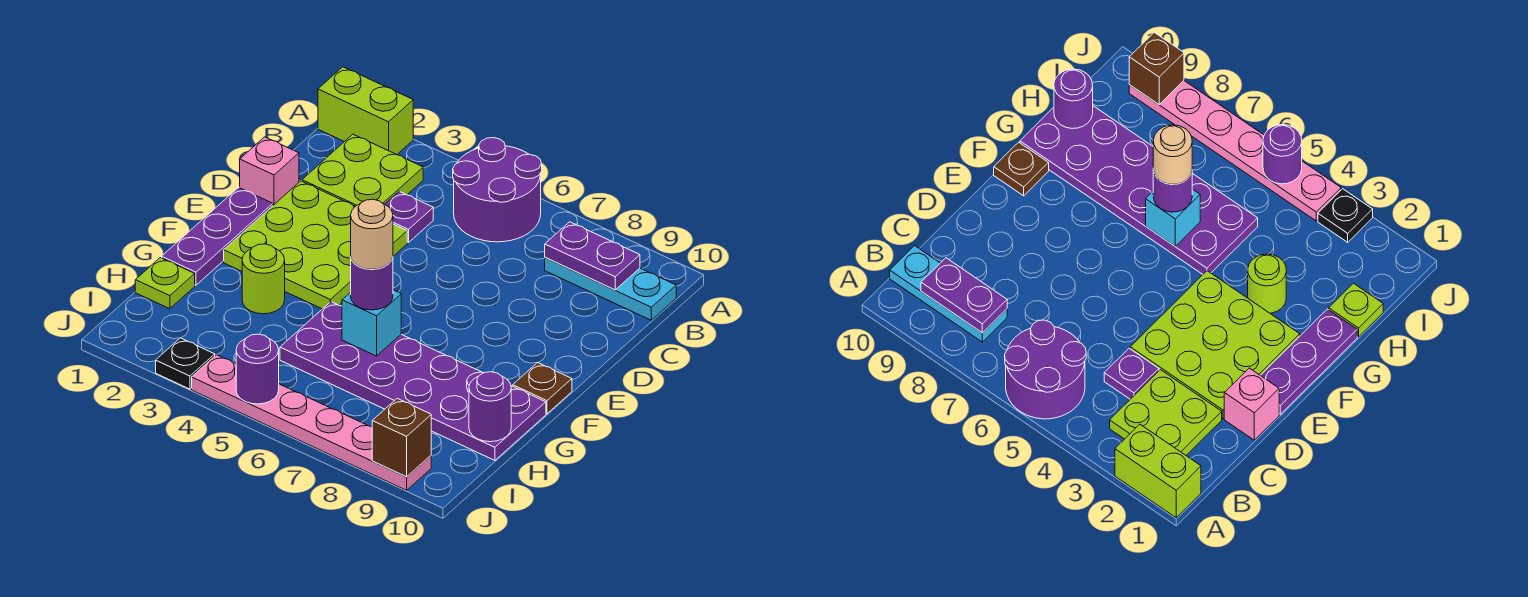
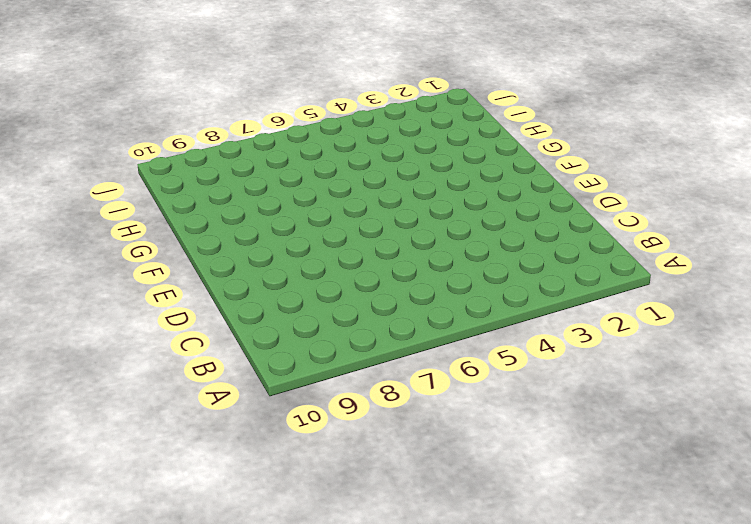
none -> lime 1x2 brick [318,67,413,155]
none -> purple 2x2 round brick [453,138,542,242]
none -> lime 2x2 plate [302,134,423,206]

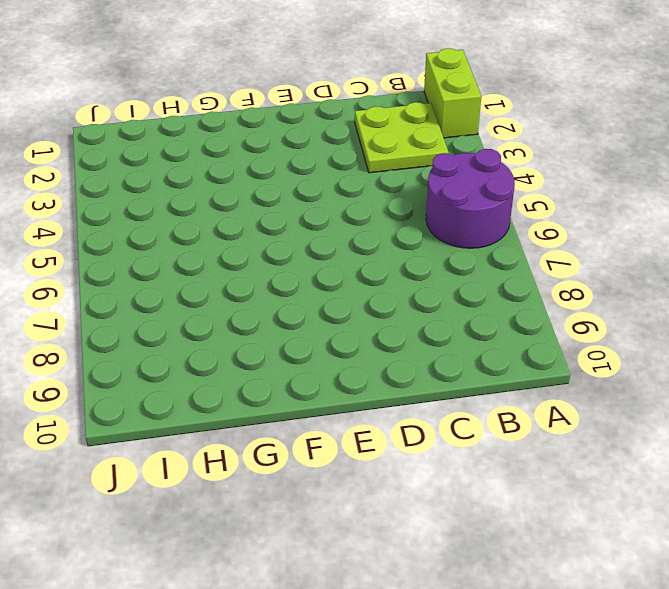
none -> cyan 1x3 plate [545,257,676,320]
none -> purple 1x1 plate [385,191,433,243]
none -> pink 1x1 brick [240,137,299,205]

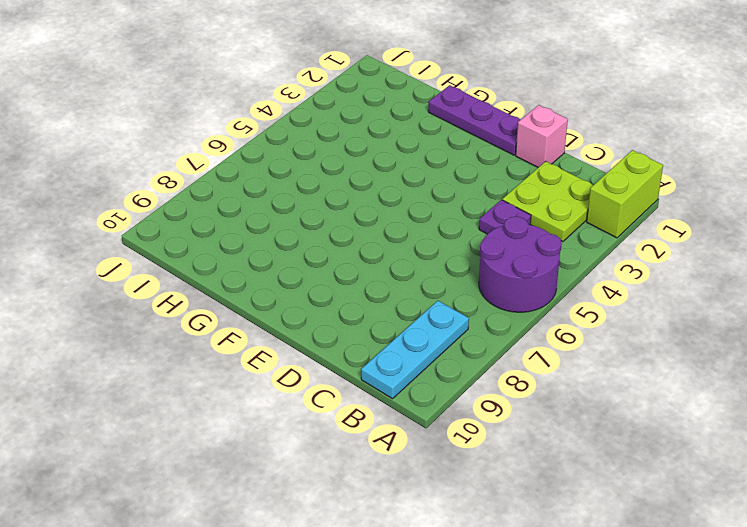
none -> lime 3x3 plate [224,181,407,309]
none -> brown 1x1 plate [513,363,572,414]
none -> lime 1x1 round brick [242,244,285,314]

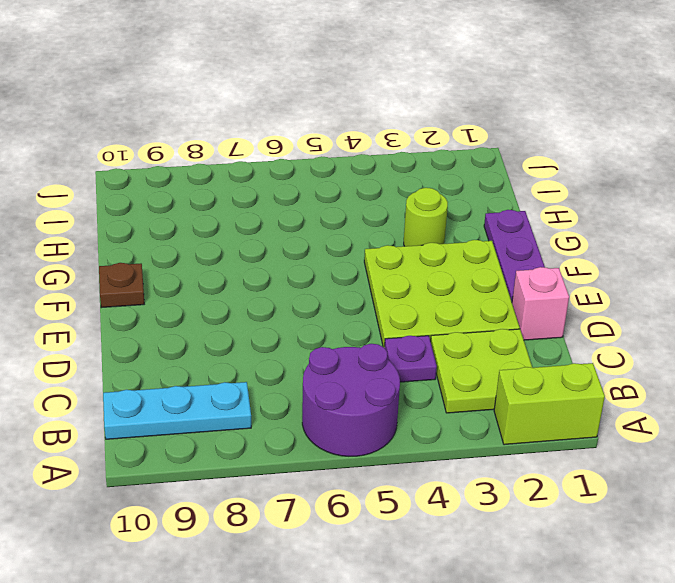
none -> purple 2x6 plate [280,302,546,460]
none -> lime 1x1 plate [135,258,195,309]
none -> black 1x1 plate [156,338,215,389]

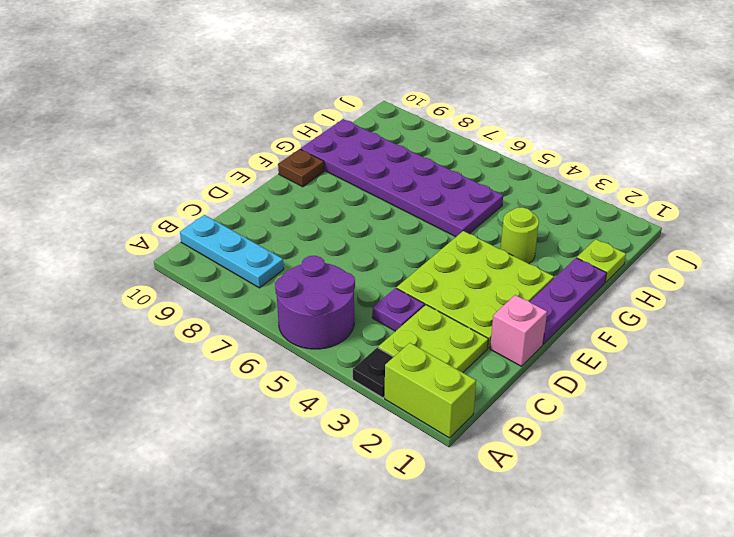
black 1x1 plate [353,348,393,398] -> black 1x1 plate moved to [156,338,215,389]
none -> pink 1x6 plate [192,355,431,490]
none -> purple 1x2 plate [545,222,640,290]
none -> cyan 1x1 brick [342,290,401,356]

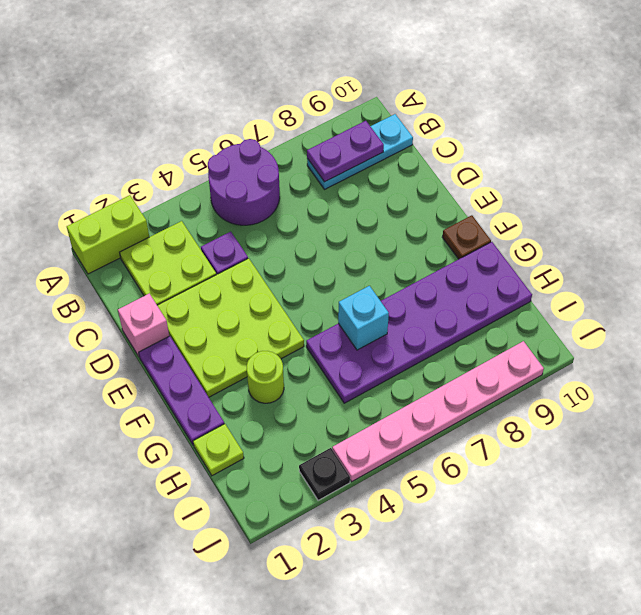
none -> purple 1x1 round brick [469,372,511,442]
none -> purple 1x1 round brick [236,334,279,404]
none -> brown 1x1 brick [372,398,431,477]

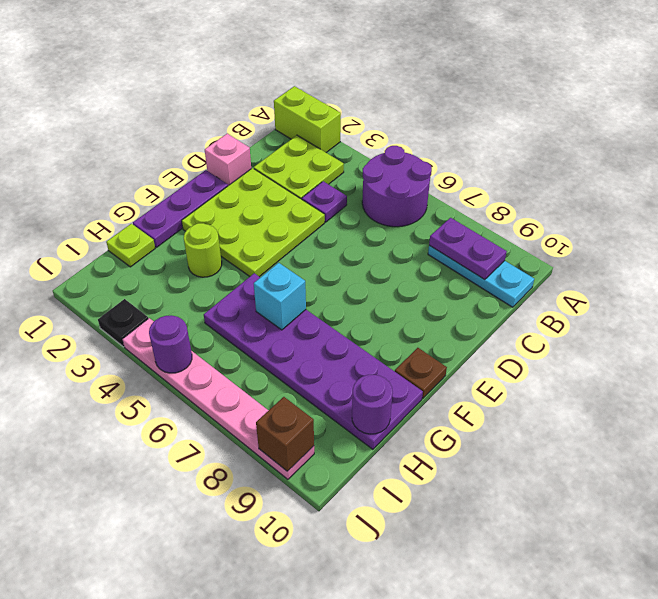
none -> purple 1x1 round brick [351,257,393,310]
none -> tan 1x1 round brick [351,199,393,269]

